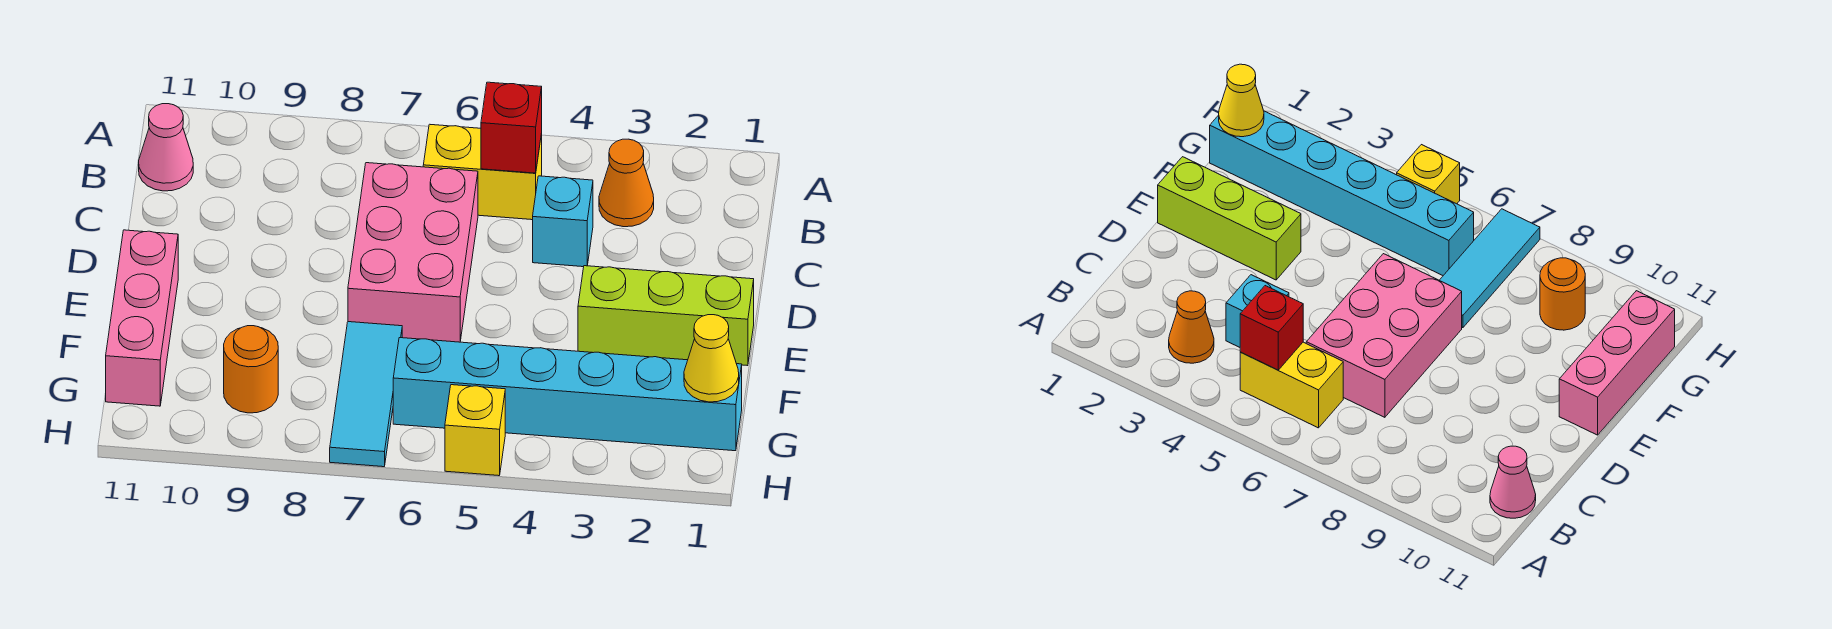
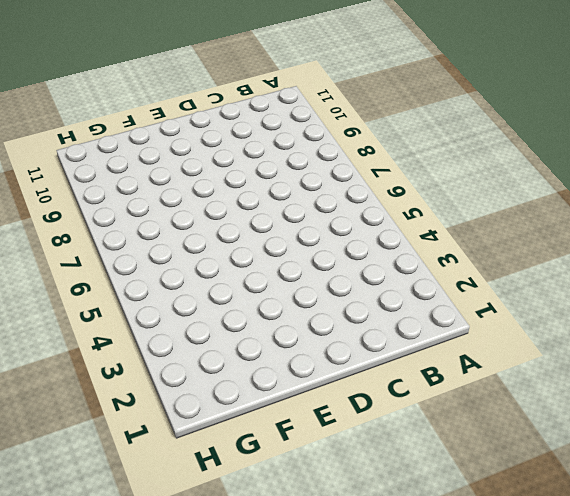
none -> orange 1x1 cone [599,139,654,227]
none -> yellow 1x2 brick [423,124,542,220]
none -> pink 1x1 cone [139,104,193,191]

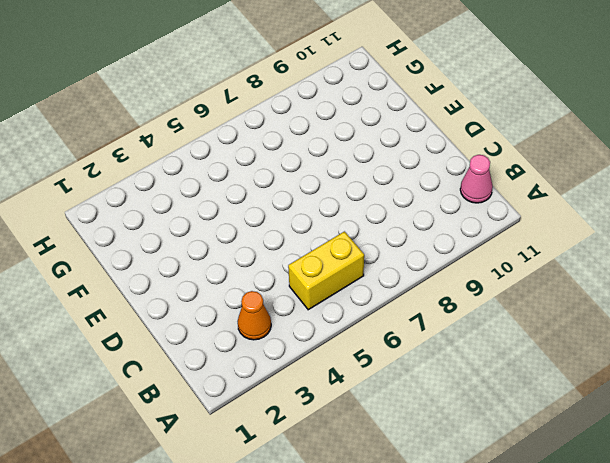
none -> cyan 1x1 brick [533,176,593,267]
none -> pink 2x3 brick [348,163,478,342]
none -> lime 1x3 brick [578,266,754,366]

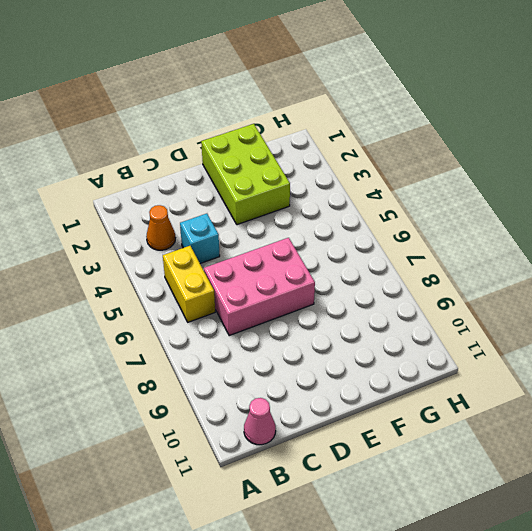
lime 2x3 brick [201,124,290,225] -> lime 1x3 brick [578,266,754,366]
none -> pink 1x3 brick [106,230,178,406]
none -> cyan 1x3 tile [330,322,402,467]
none -> cyan 1x6 brick [393,338,742,451]

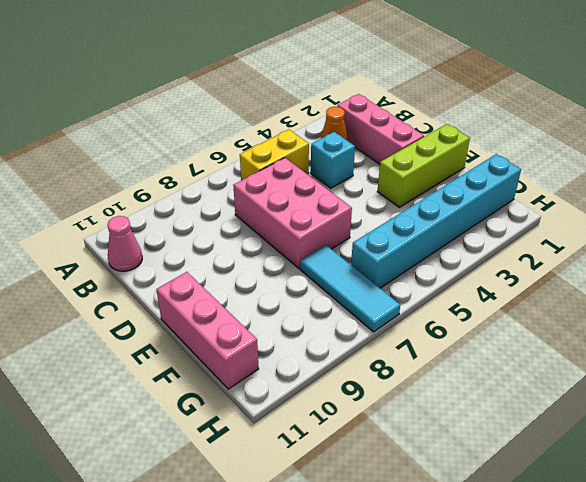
pink 1x3 brick [337,94,424,164] -> none
none -> orange 1x1 round brick [224,326,278,413]
none -> yellow 1x1 brick [445,385,505,476]
none -> red 1x1 brick [481,82,542,173]

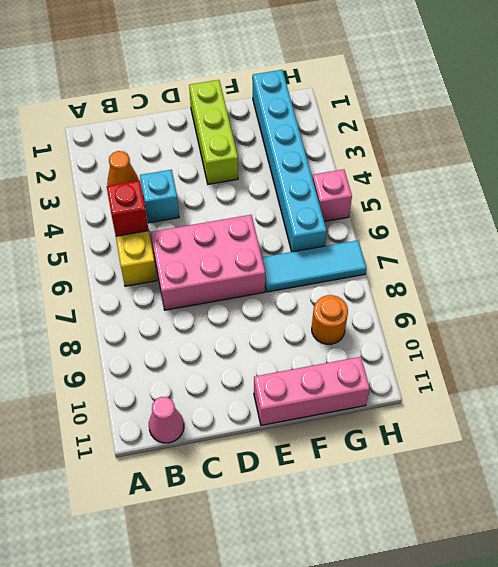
pink 1x1 brick [313,169,352,222] -> yellow 1x1 brick [445,385,505,476]
none -> yellow 1x1 cone [684,315,739,402]

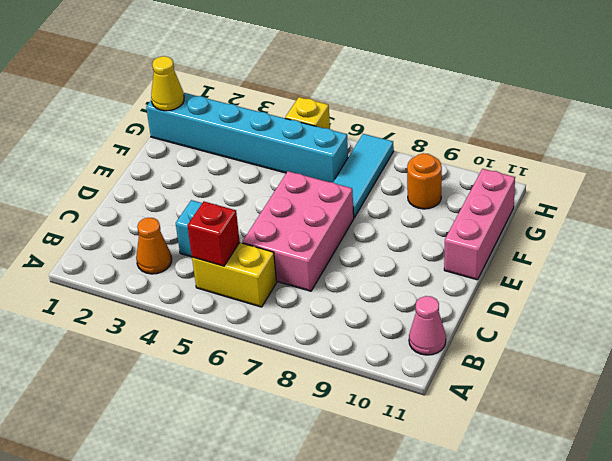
none -> lime 1x3 brick [578,266,754,366]

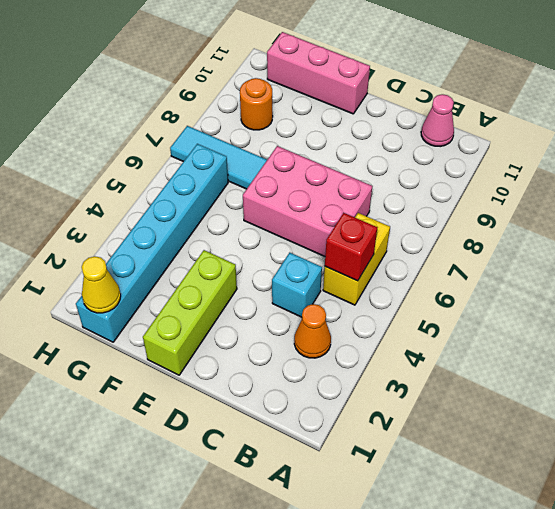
none -> yellow 1x1 brick [445,385,505,476]

